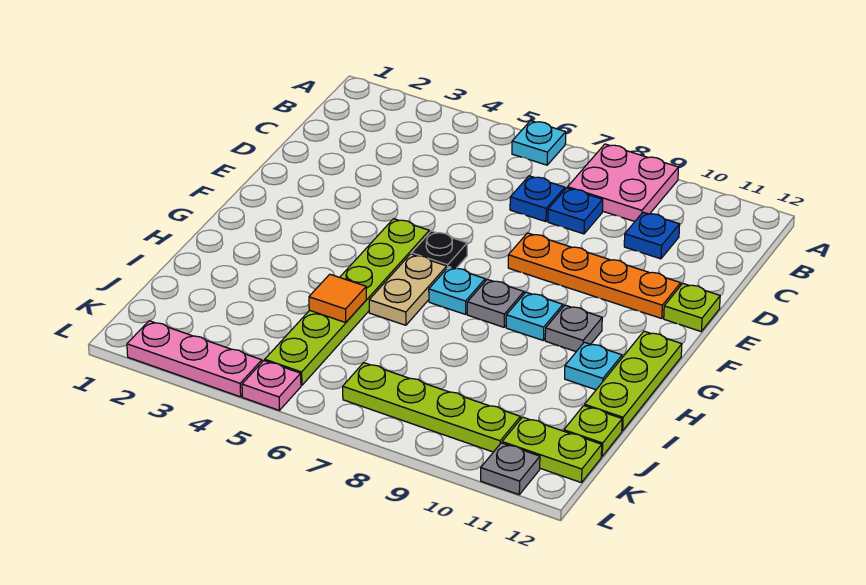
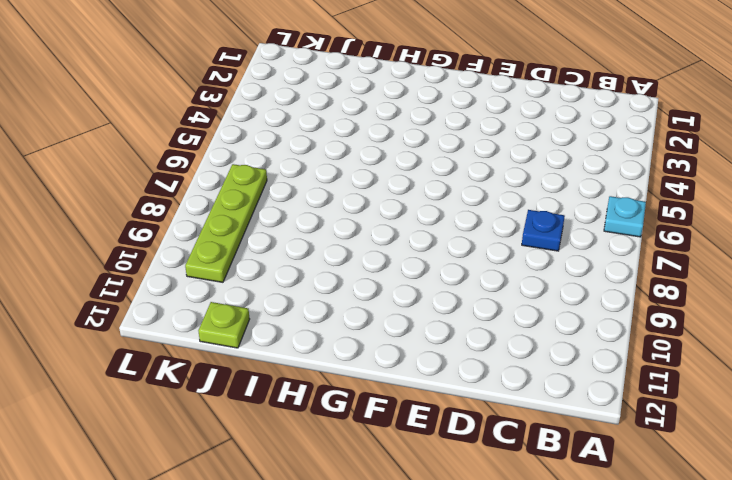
none -> pink 2x2 plate [568,144,678,221]
none -> blue 1x1 plate [548,188,603,234]
none -> blue 1x1 plate [624,212,680,259]

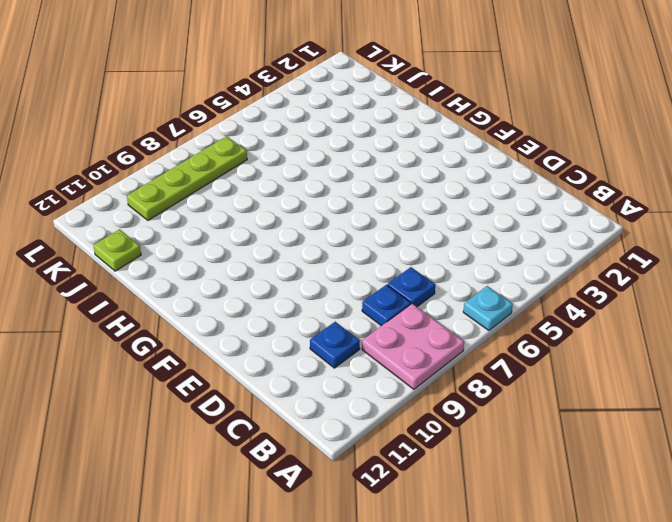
none -> orange 1x4 plate [508,233,681,319]
none -> lime 1x1 plate [664,284,720,331]
none -> lime 1x6 plate [265,219,429,385]

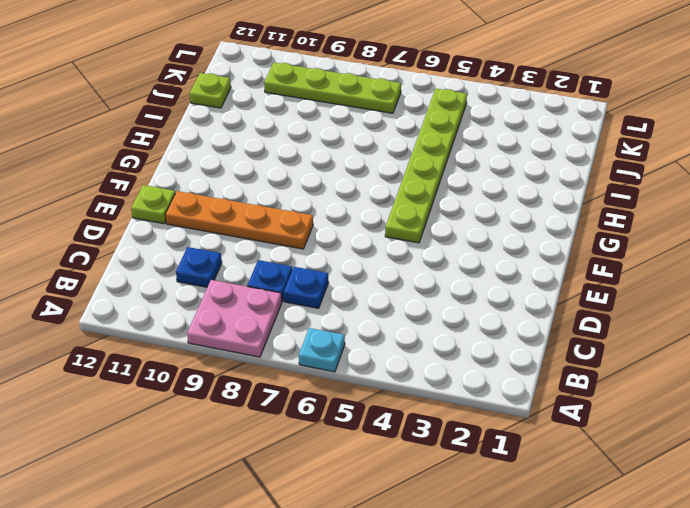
none -> black 1x1 plate [411,231,467,269]
none -> tan 1x2 plate [369,254,447,325]
none -> cyan 1x1 plate [429,267,485,314]

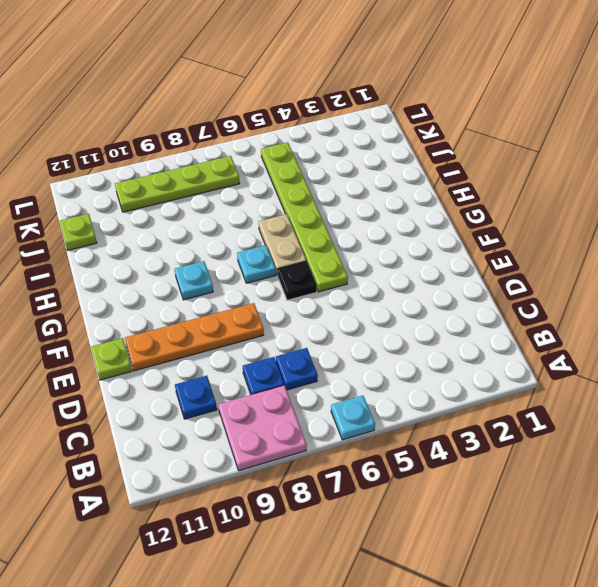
none -> grey 1x1 plate [467,279,524,327]
none -> grey 1x1 plate [545,305,602,352]
none -> lime 1x3 plate [585,331,682,431]

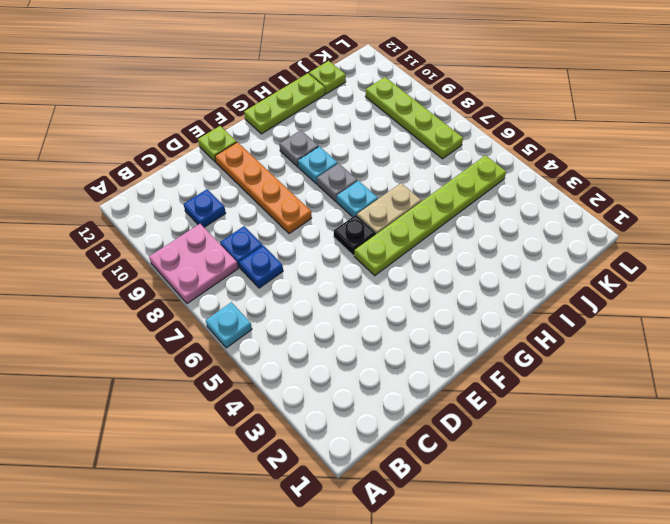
none -> cyan 1x1 plate [565,342,622,390]
none -> lime 1x2 plate [502,417,602,483]
none -> pink 1x3 plate [127,321,262,397]

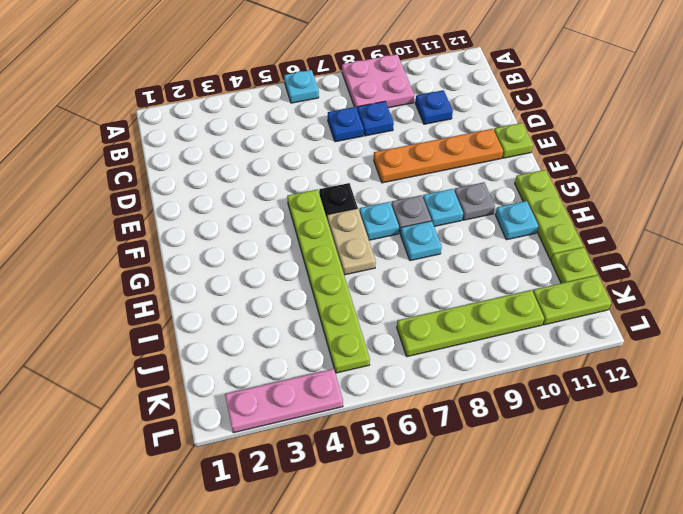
cyan 1x1 plate [400,221,442,261] -> none
none -> pink 1x1 plate [242,361,301,410]
none -> grey 1x1 plate [481,443,540,495]
none -> orange 1x1 tile [309,274,366,322]

